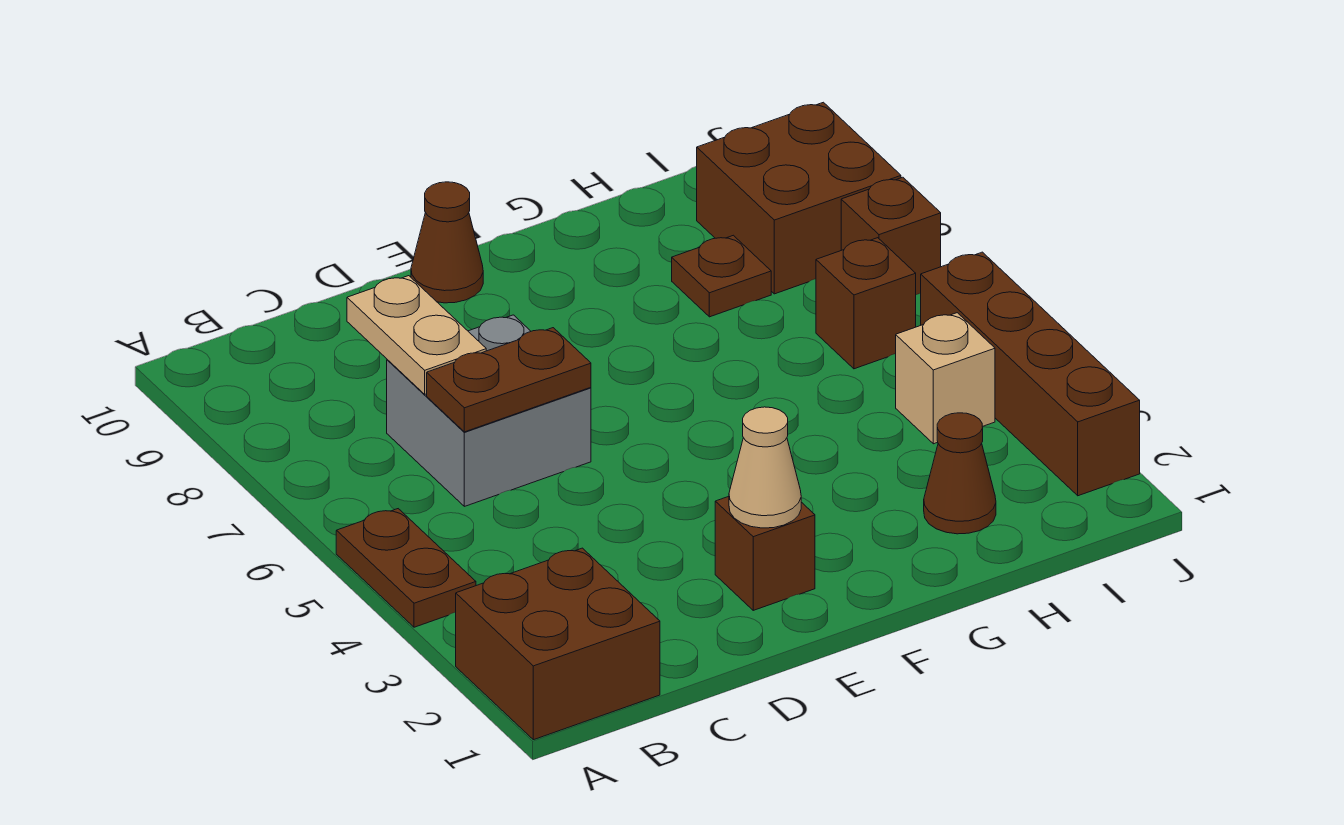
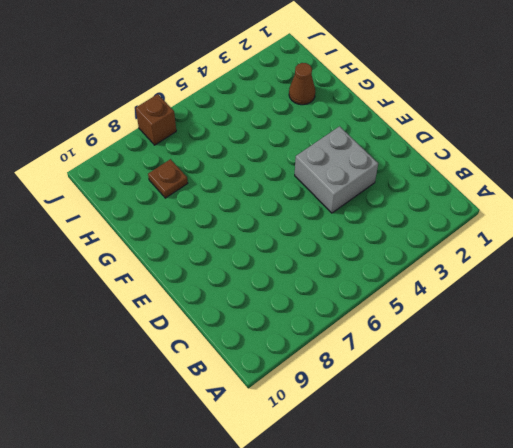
grey 2x2 brick [295,126,378,213] -> grey 2x2 brick moved to [387,315,591,506]
none -> brown 2x2 brick [456,548,660,740]
none -> brown 1x2 plate [336,509,476,627]
none -> brown 1x1 brick [715,496,815,610]

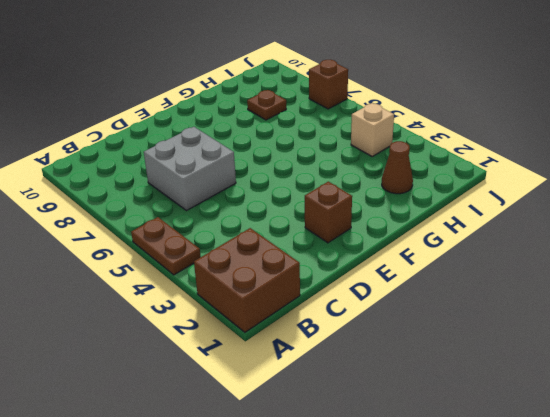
none -> brown 1x1 cone [411,182,483,303]
none -> brown 1x1 brick [816,238,916,369]
none -> brown 2x2 brick [697,102,901,294]

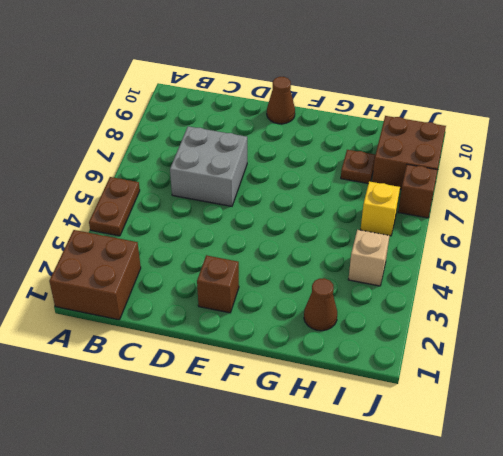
yellow 1x1 brick [361,181,400,236] -> brown 1x1 brick [816,238,916,369]
none -> brown 1x4 brick [921,252,1140,496]
none -> brown 1x2 plate [427,328,591,432]
none -> tan 1x2 plate [347,276,486,394]

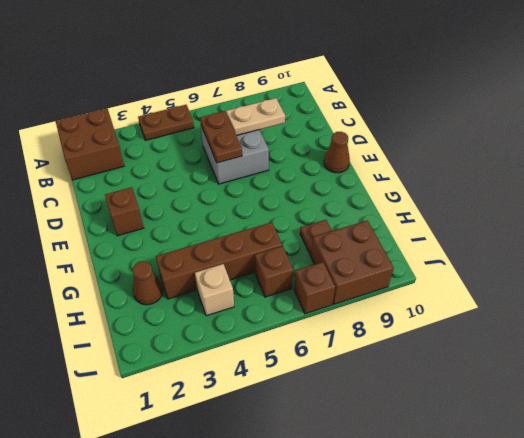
brown 1x4 brick [156,222,282,299] -> brown 1x4 brick moved to [921,252,1140,496]
none -> tan 1x1 cone [729,407,801,528]

